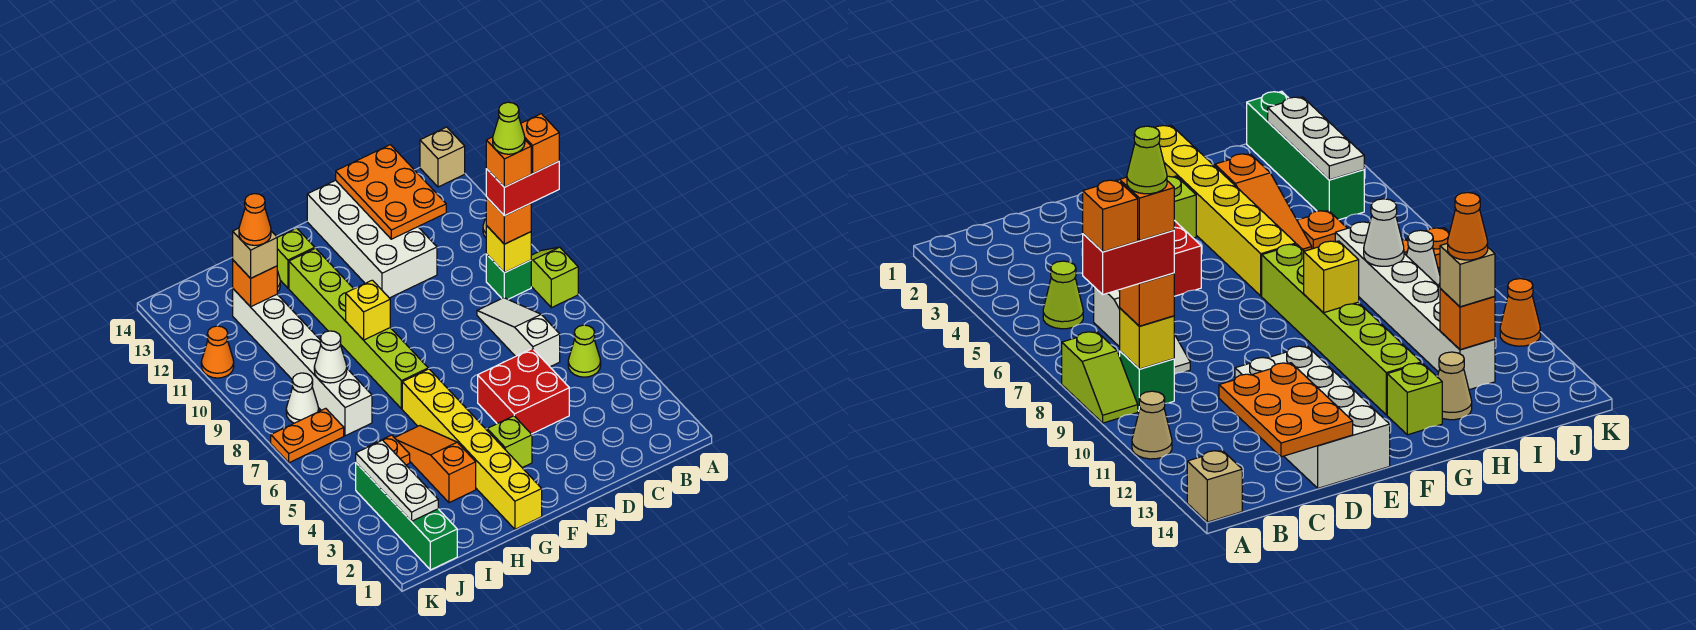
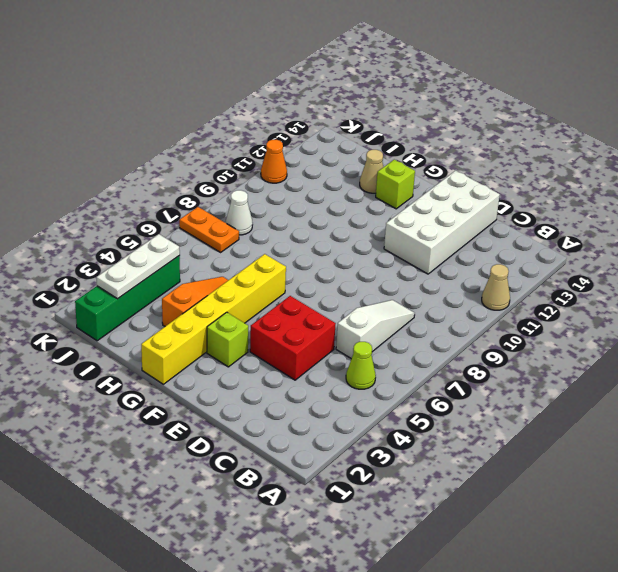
none -> lime 1x2 slope [531,247,578,308]
none -> tan 1x1 brick [420,127,465,187]
none -> green 1x1 brick [486,254,531,299]
none -> lime 1x6 brick [289,248,428,409]

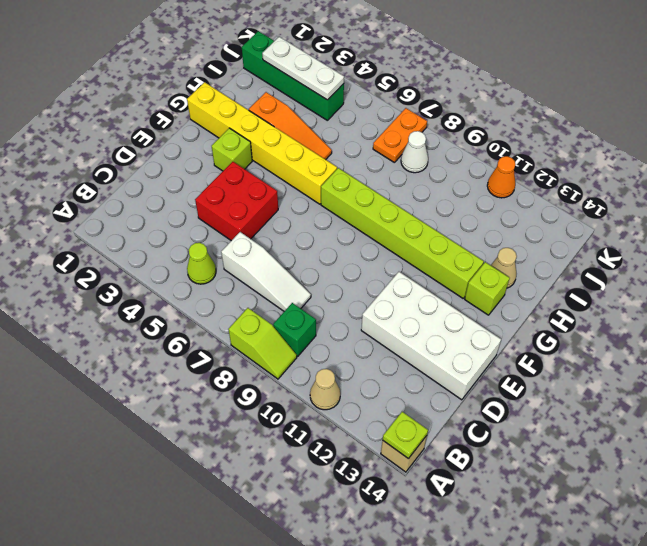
lime 1x1 plate [383,412,428,459] -> none
none -> orange 1x1 plate [366,435,410,465]
none -> white 1x6 brick [233,289,372,436]
none -> yellow 1x1 brick [486,226,531,273]
none -> orange 2x3 plate [336,145,446,239]

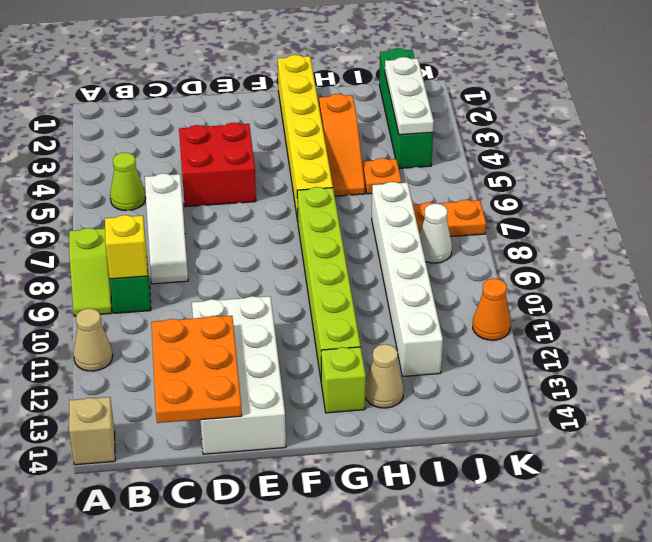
none -> lime 1x1 brick [487,416,532,468]
none -> yellow 1x1 brick [346,280,390,340]
none -> white 1x1 cone [314,331,347,383]
none -> orange 1x1 brick [233,260,277,307]

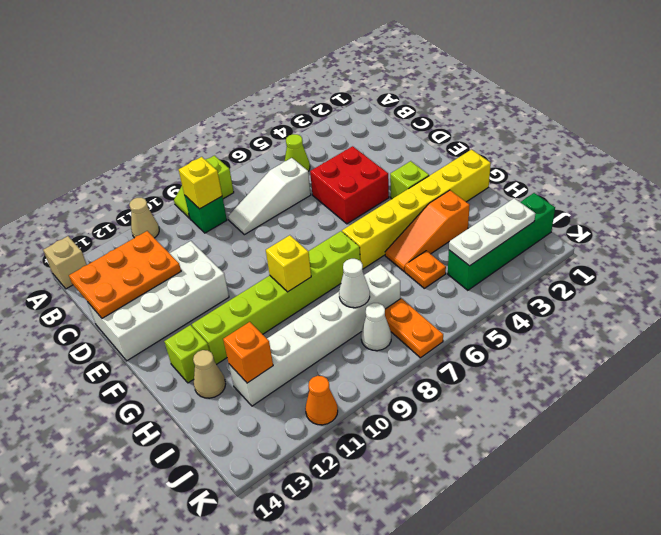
none -> orange 1x1 brick [486,197,531,244]
none -> tan 1x1 brick [233,228,277,278]
none -> red 1x2 brick [486,161,559,216]
none -> orange 1x1 cone [239,194,271,245]

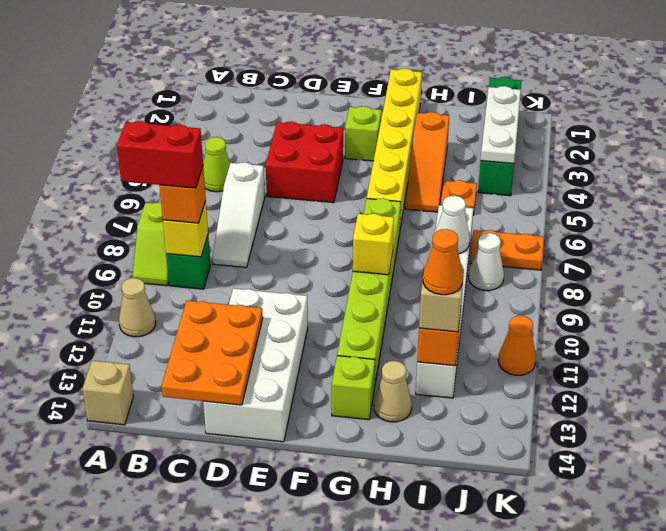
none -> orange 1x1 brick [521,114,559,173]
none -> orange 1x1 brick [486,137,531,187]
none -> lime 1x1 cone [493,102,525,154]

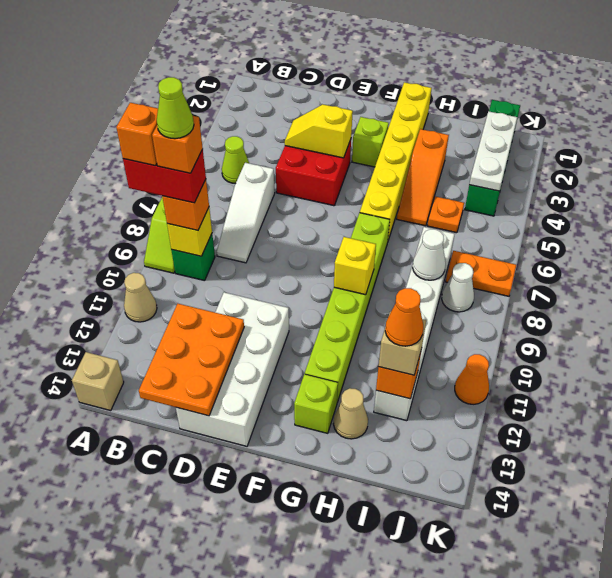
yellow 1x2 slope [285,105,353,158] -> none

